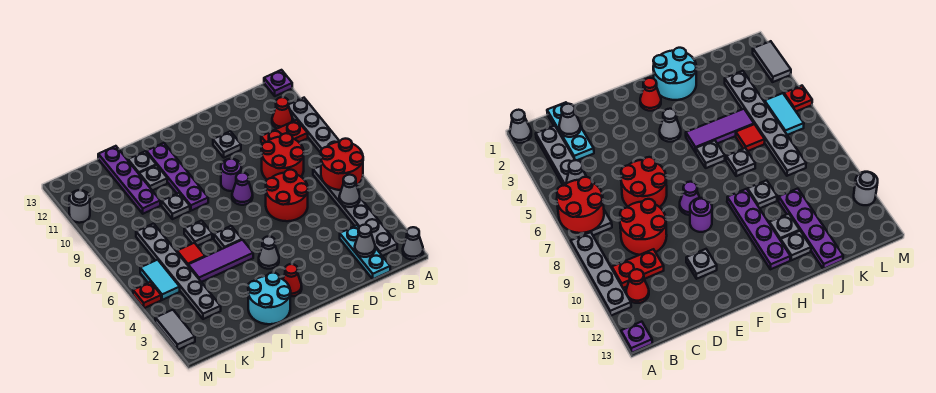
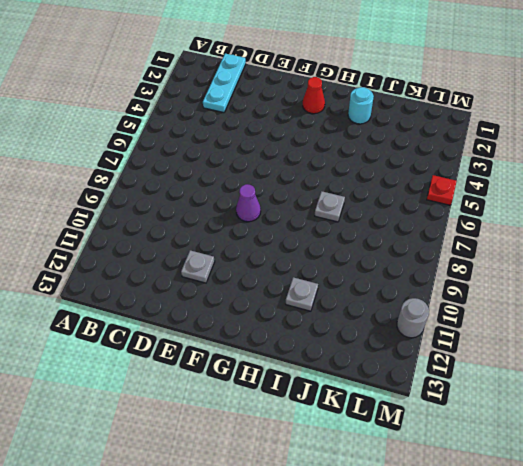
cyan 1x1 round brick [348,87,374,124] -> cyan 2x2 round brick [248,273,291,324]
none -> grey 1x1 cone [403,227,423,260]
none -> grey 1x4 plate [289,98,340,153]
none -> purple 1x1 plate [264,70,292,96]
none -> grey 1x6 plate [313,166,397,256]

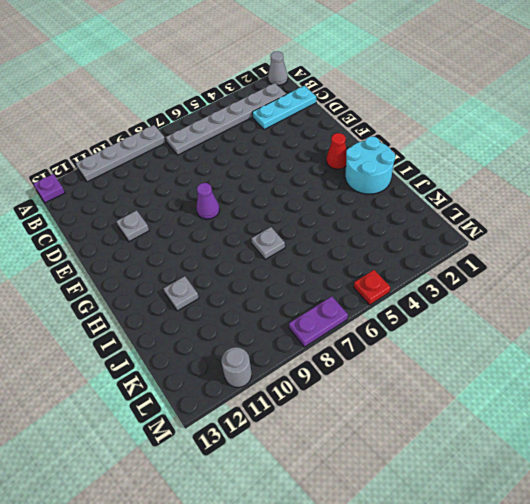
purple 1x2 plate [289,296,348,347] -> none
none -> red 1x2 plate [261,120,308,144]
none -> red 1x1 cone [272,97,293,129]
none -> red 2x2 round brick [261,133,304,179]
none -> red 2x2 round brick [266,170,308,221]

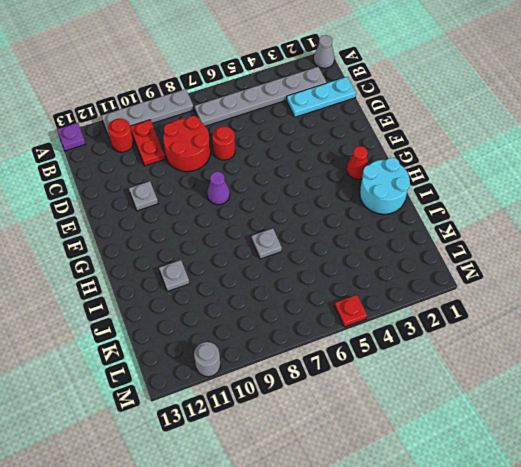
red 1x1 round brick [108,118,134,152] -> red 1x1 cone [272,97,293,129]
red 1x1 round brick [212,126,235,160] -> red 2x2 round brick [266,170,308,221]
none -> purple 1x1 round brick [221,159,241,191]
none -> grey 1x1 cone [259,236,279,269]
none -> purple 1x3 tile [188,240,253,282]
none -> grey 1x1 plate [214,226,242,249]

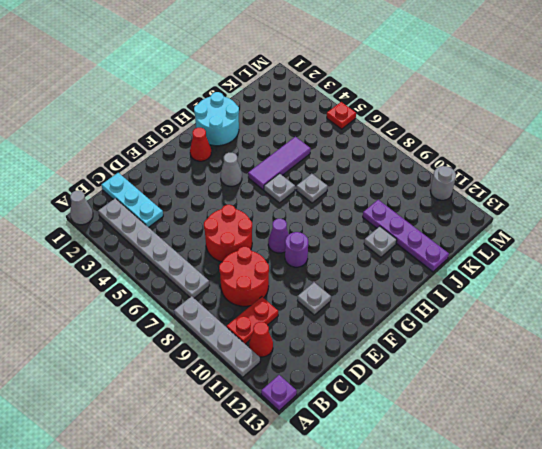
none -> purple 1x4 plate [146,143,208,211]
none -> grey 1x1 plate [162,193,190,219]
none -> grey 1x1 plate [128,151,156,173]
none -> red 1x1 tile [177,243,205,265]

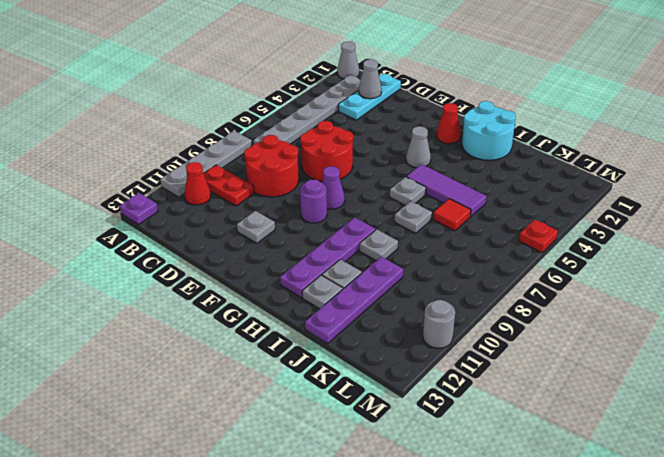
none -> grey 1x6 plate [136,224,221,319]
none -> cyan 1x2 tile [140,260,180,300]
none -> grey 1x2 tile [155,310,195,350]
none -> red 2x2 round brick [321,139,363,190]

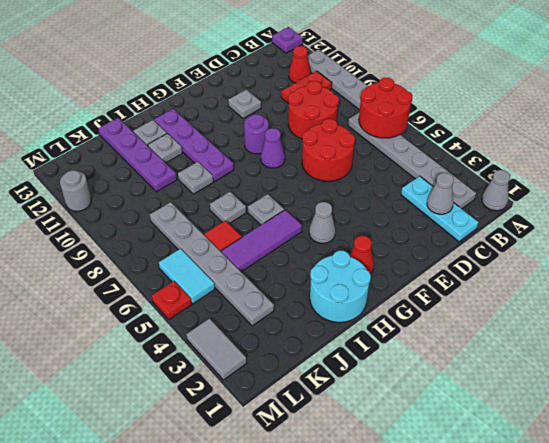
none -> grey 1x1 cone [339,175,360,207]

